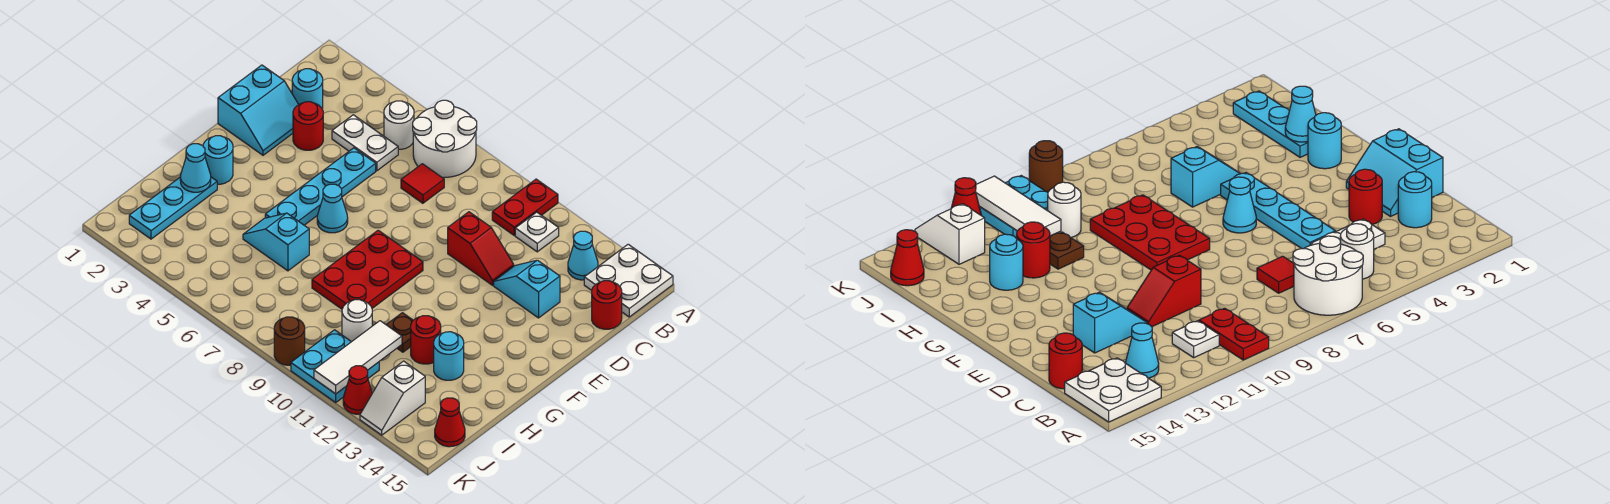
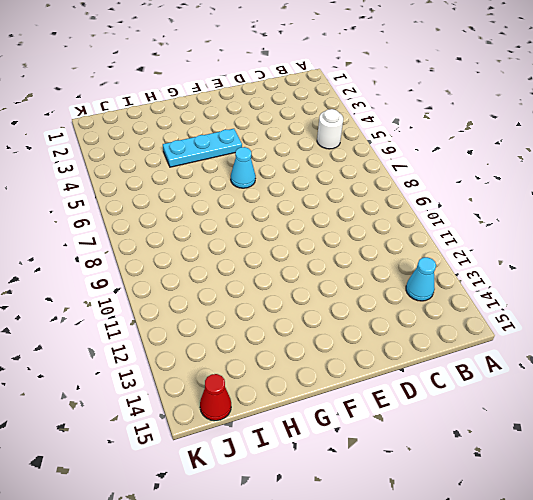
cyan 1x3 plate [163,129,242,167] -> cyan 1x3 plate moved to [129,177,217,239]
none -> white 2x2 round brick [413,100,477,177]
none -> red 1x2 plate [492,179,558,235]
none -> white 2x2 plate [584,244,673,317]
none -> white 1x1 plate [515,212,559,252]

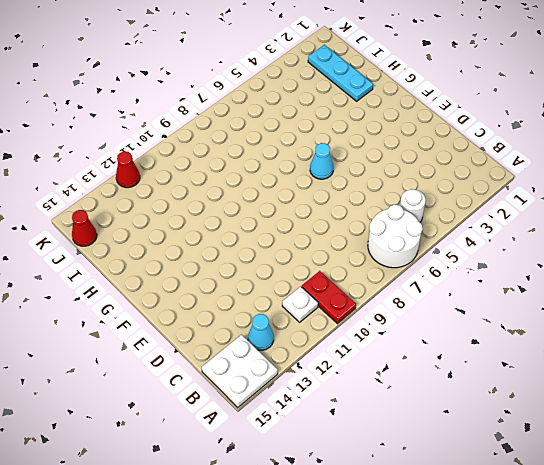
none -> cyan 1x1 round brick [292,69,323,108]
none -> white 1x2 plate [332,115,398,171]
none -> red 1x1 tile [401,164,444,203]
none -> red 1x1 round brick [592,281,622,329]

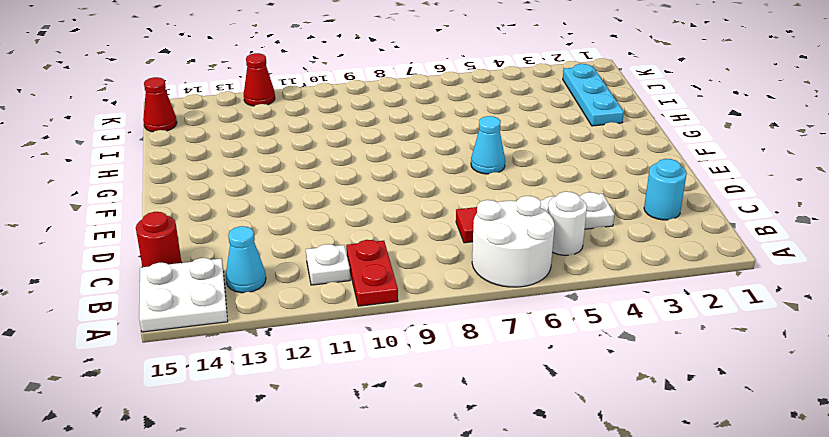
none -> cyan 2x2 slope [218,65,299,155]
none -> red 1x1 round brick [293,102,323,150]
none -> cyan 1x4 plate [265,148,376,225]
none -> red 1x2 slope [448,212,514,285]

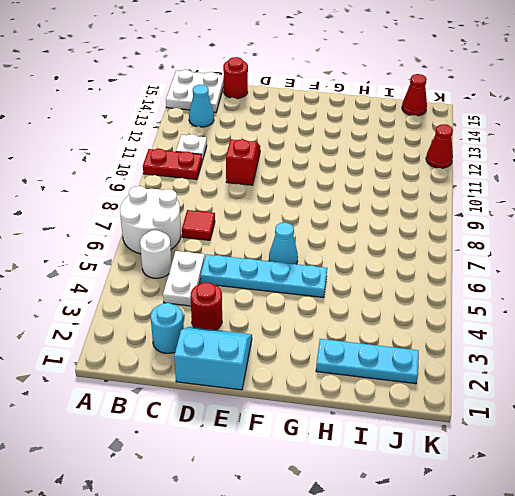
none -> cyan 1x2 slope [494,260,560,318]
none -> red 2x3 plate [312,230,423,309]
none -> cyan 1x1 round brick [203,136,233,184]
none -> cyan 1x2 slope [243,213,309,271]

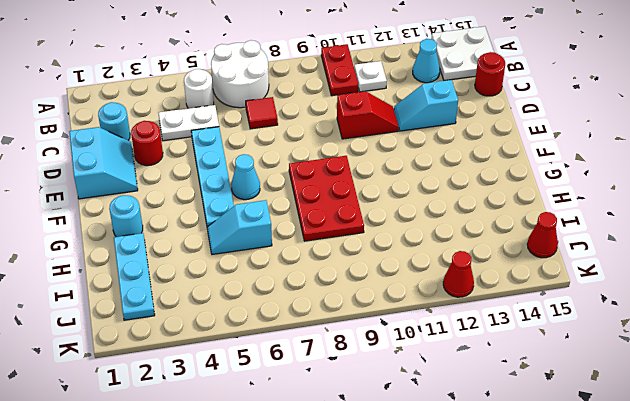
none -> brown 1x1 plate [386,313,413,352]
none -> red 1x1 round brick [411,316,441,364]
none -> cyan 1x1 round brick [434,332,464,380]
none -> white 1x1 round brick [342,300,372,342]

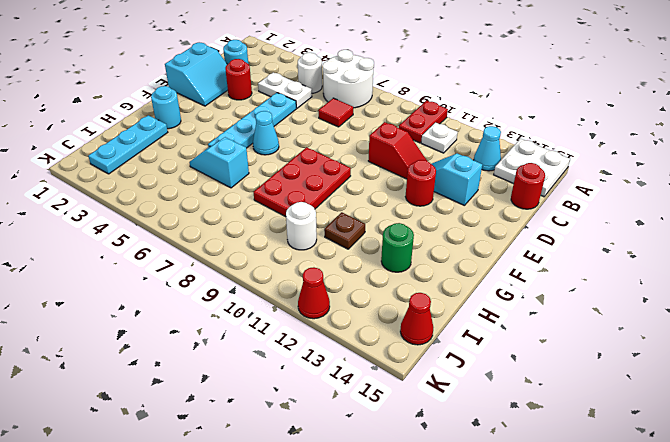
red 1x1 round brick [405,160,436,206] -> red 1x1 round brick moved to [411,316,441,364]
green 1x1 round brick [381,223,414,272] -> cyan 1x1 round brick [434,332,464,380]
none -> cyan 2x2 plate [291,330,379,402]
none -> white 1x2 slope [360,361,425,435]
none -> brown 1x1 round brick [274,317,305,365]
none -> cyan 1x1 cone [180,144,211,192]

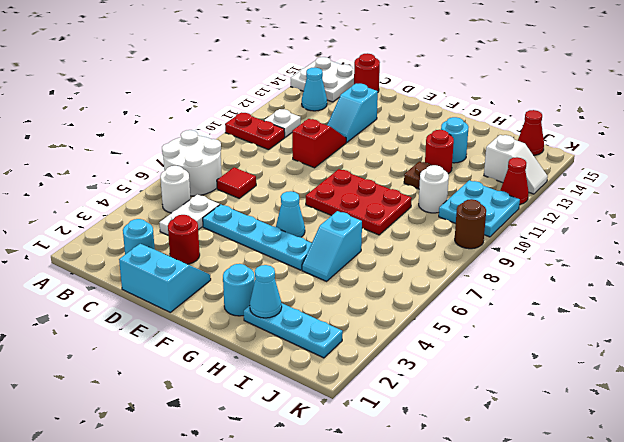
none -> white 1x3 tile [314,321,402,394]

